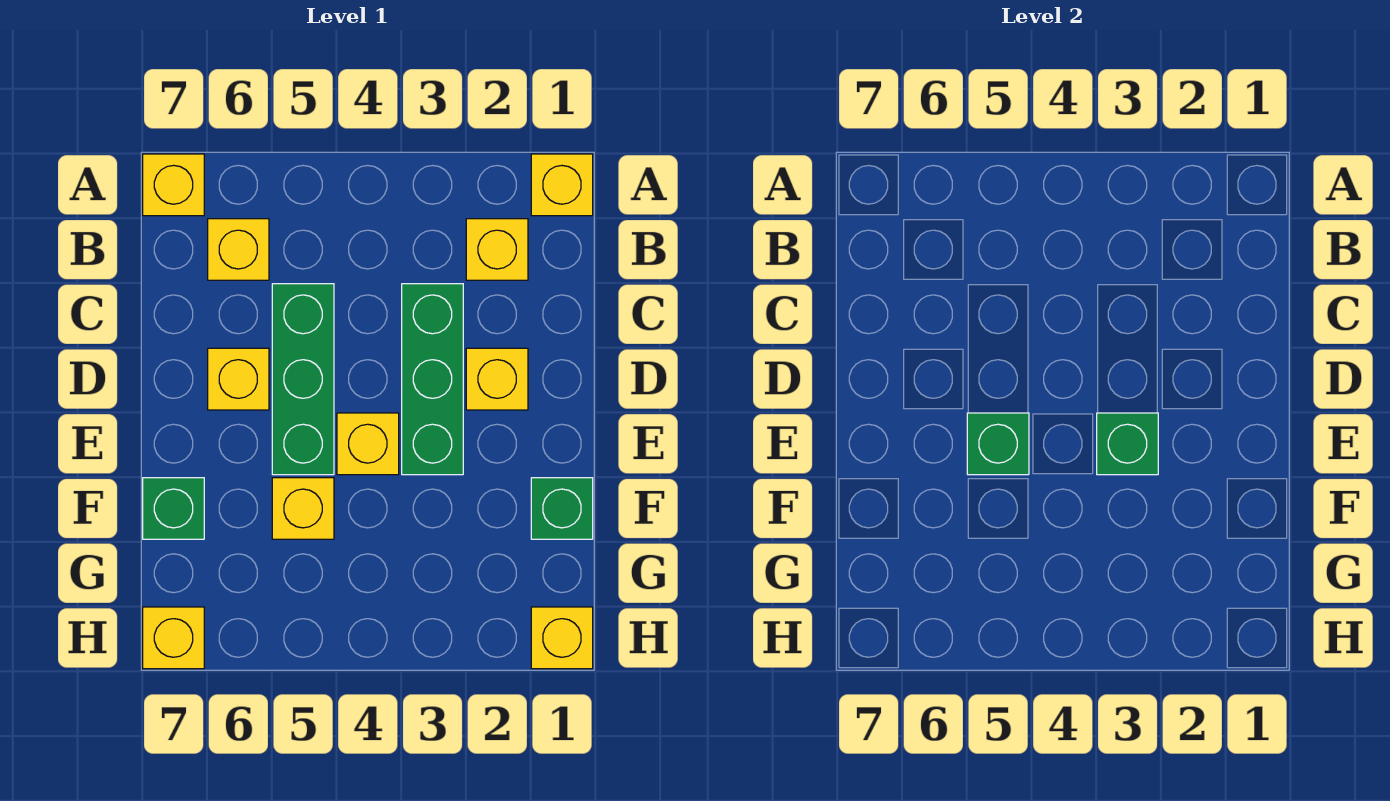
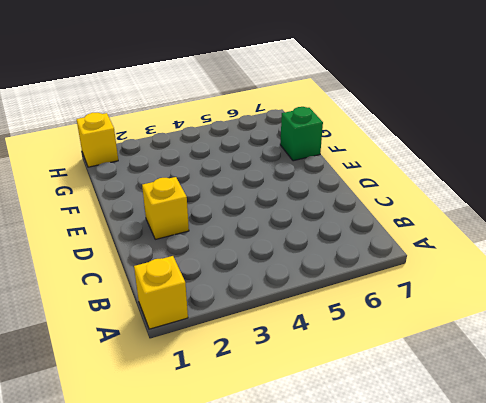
none -> yellow 1x1 brick [143,154,204,216]
none -> yellow 1x1 brick [466,219,528,280]
none -> yellow 1x1 brick [208,219,269,280]

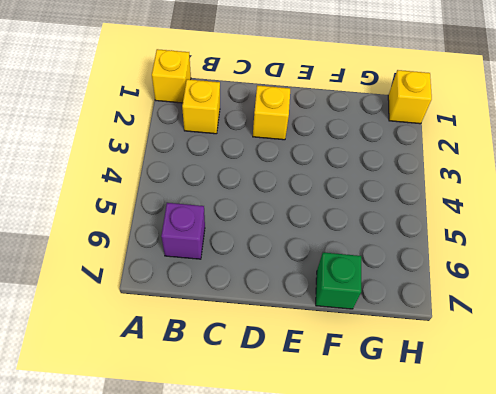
purple 1x1 brick [161,203,205,259] -> yellow 1x1 brick [208,219,269,280]
none -> yellow 1x1 brick [143,154,204,216]
none -> green 1x3 brick [402,284,463,475]
none -> green 1x3 brick [272,284,334,475]

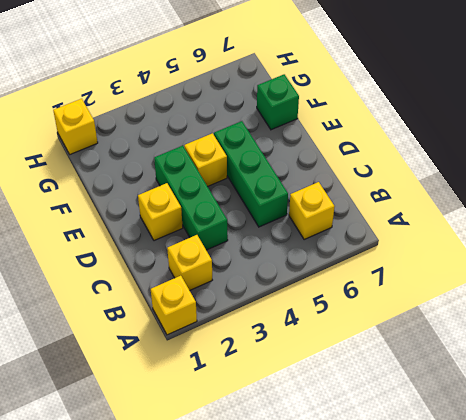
none -> yellow 1x1 brick [143,154,204,216]
none -> yellow 1x1 brick [208,348,269,410]
none -> green 1x1 brick [531,478,593,539]

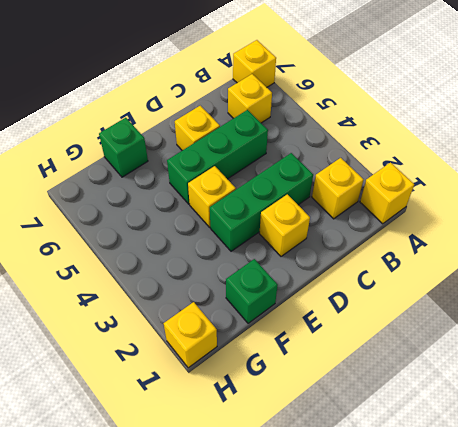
none -> yellow 1x1 brick [272,478,334,539]
none -> yellow 1x1 brick [143,607,204,669]
none -> green 1x1 brick [1097,413,1158,475]

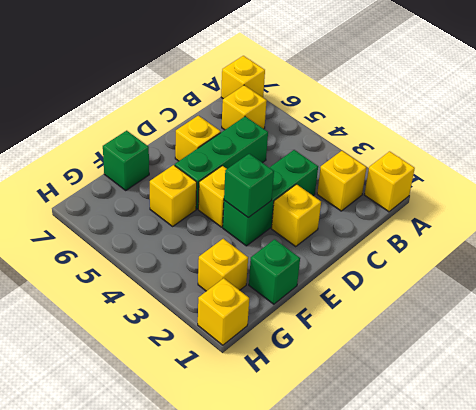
yellow 1x1 brick [198,239,248,291] -> yellow 1x1 brick moved to [143,607,204,669]
none -> green 1x1 brick [967,413,1029,475]

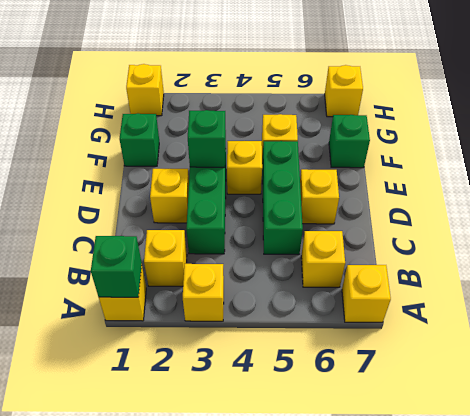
green 1x1 brick [91,236,142,297] -> green 1x1 brick moved to [967,413,1029,475]
yellow 1x1 brick [183,264,224,321] -> none

